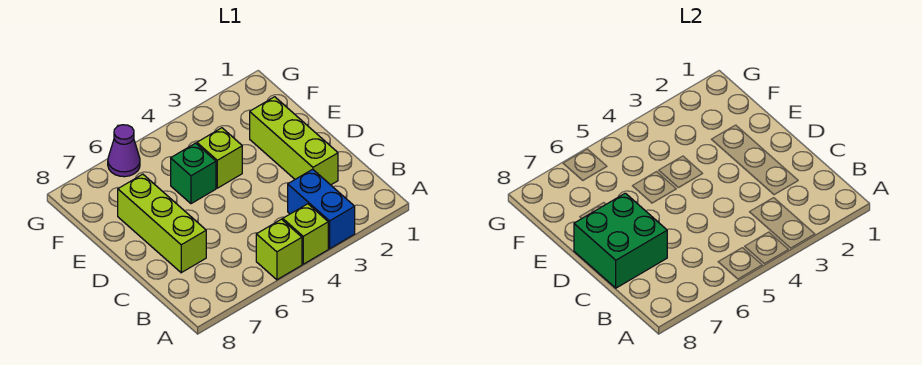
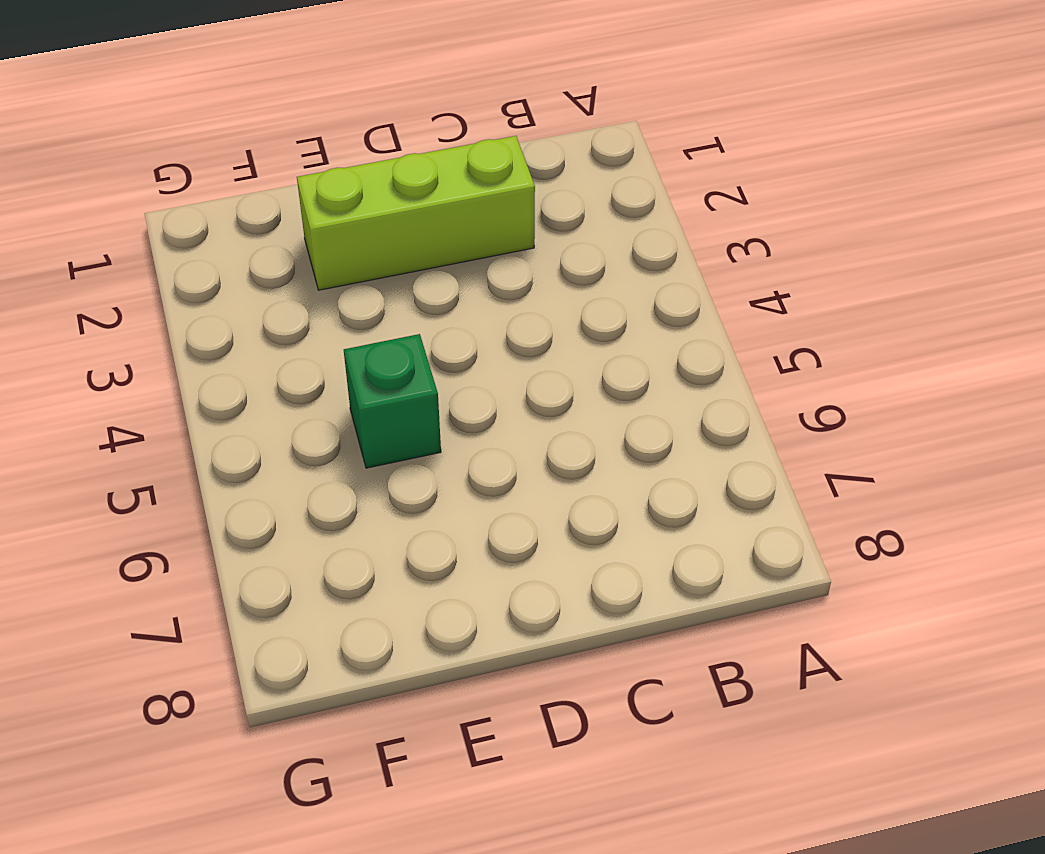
none -> blue 1x2 brick [288,169,355,249]
none -> lime 1x1 brick [283,204,328,264]

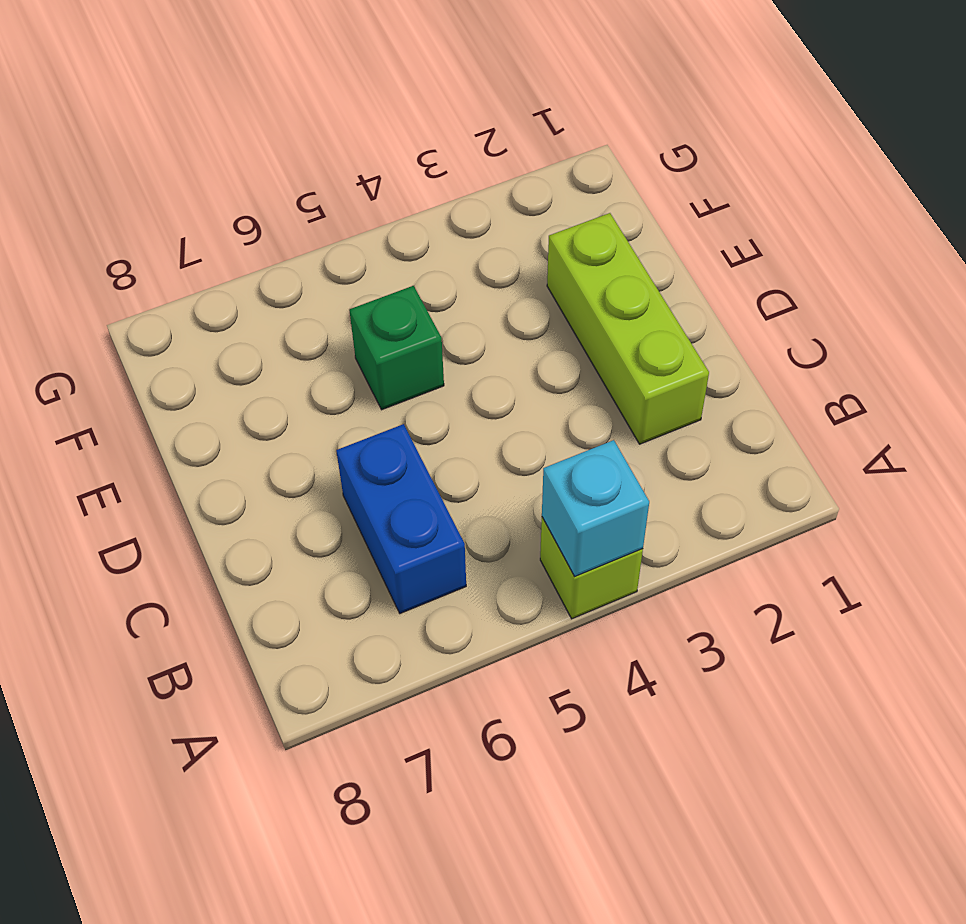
cyan 1x1 brick [542,440,649,576] -> none
blue 1x2 brick [336,424,466,614] -> blue 1x2 brick moved to [288,169,355,249]
none -> lime 1x1 brick [256,219,302,280]
none -> lime 1x3 brick [118,174,206,273]

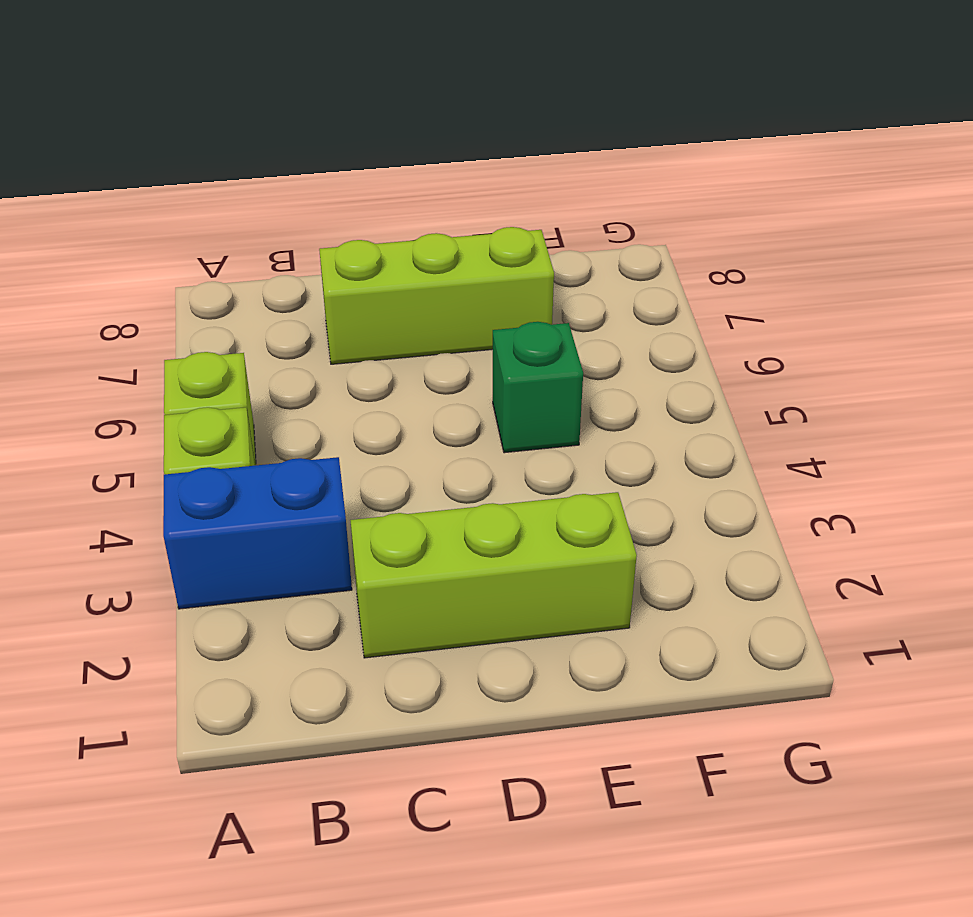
none -> lime 1x1 brick [197,128,242,188]
none -> purple 1x1 cone [108,125,140,177]

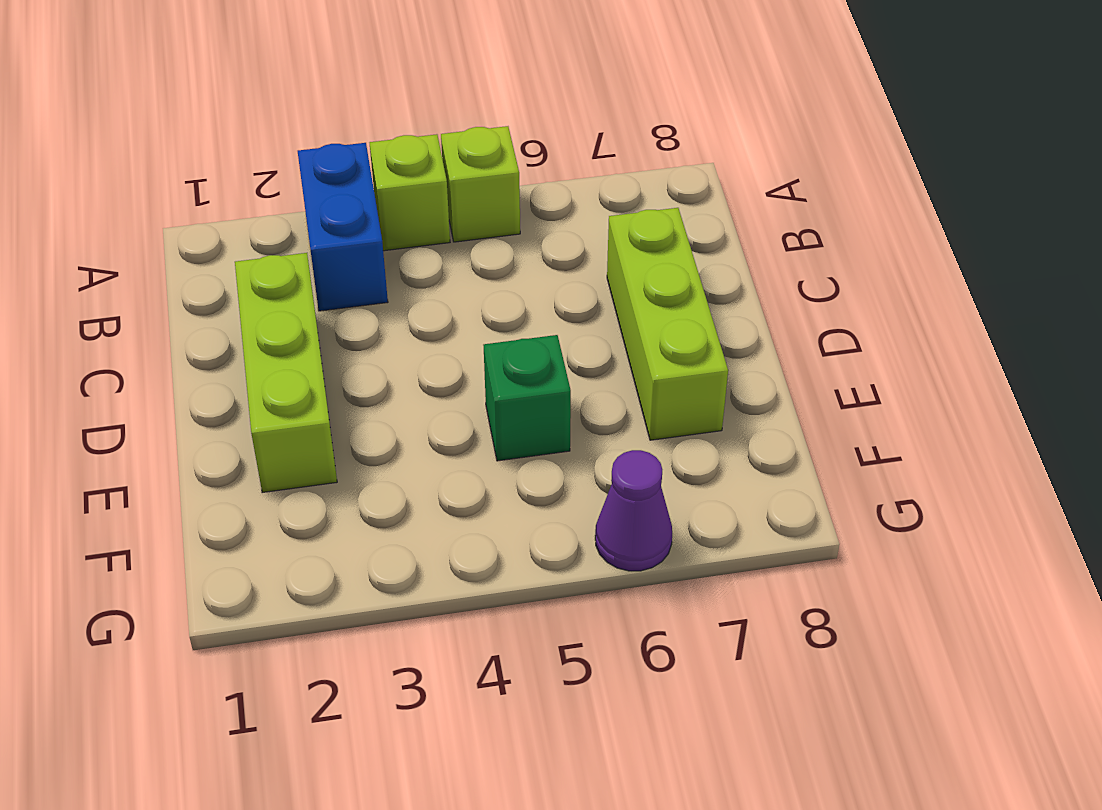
none -> lime 1x1 brick [197,128,242,188]
none -> green 2x2 brick [574,193,667,288]

